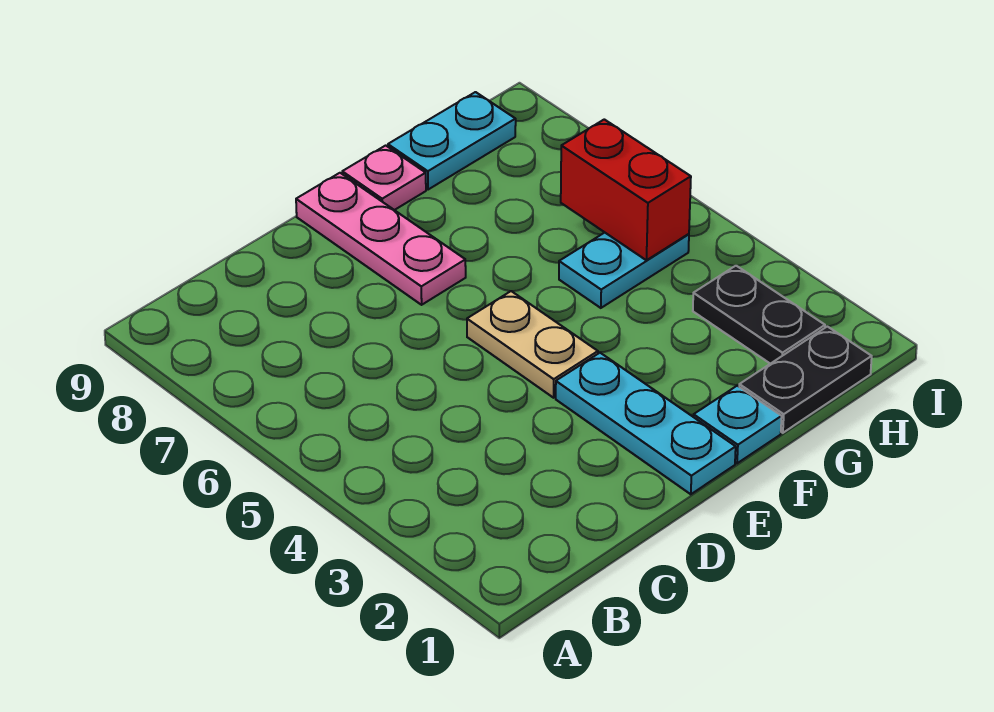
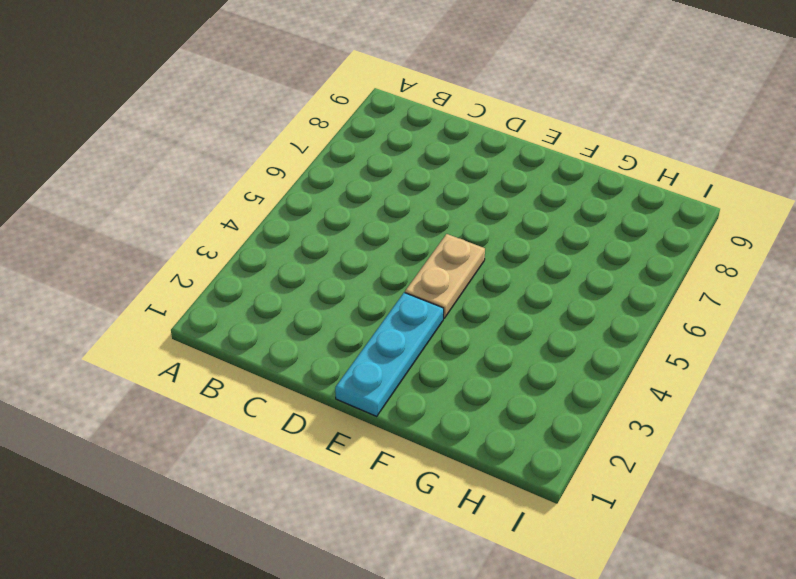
none -> pink 1x3 plate [296,173,466,305]
none -> cyan 1x1 plate [694,386,782,463]

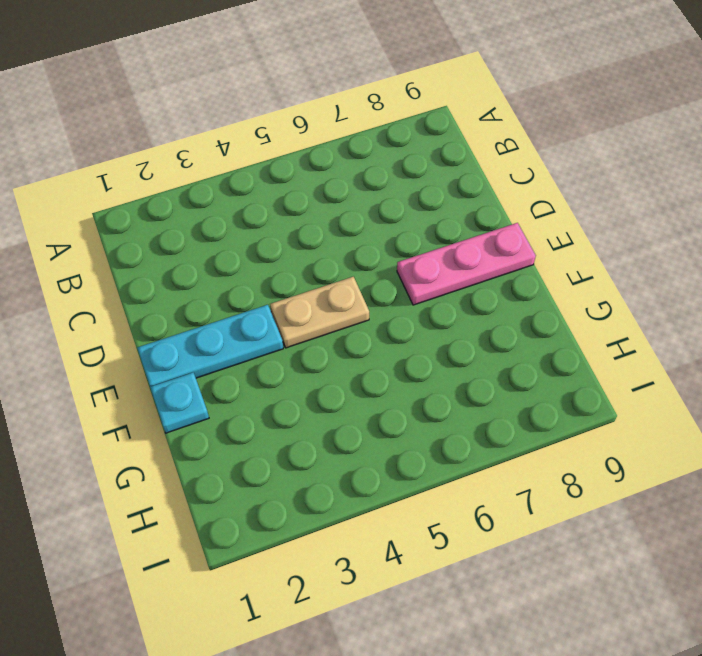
none -> pink 1x1 plate [342,145,426,210]
none -> black 1x2 plate [739,326,872,433]

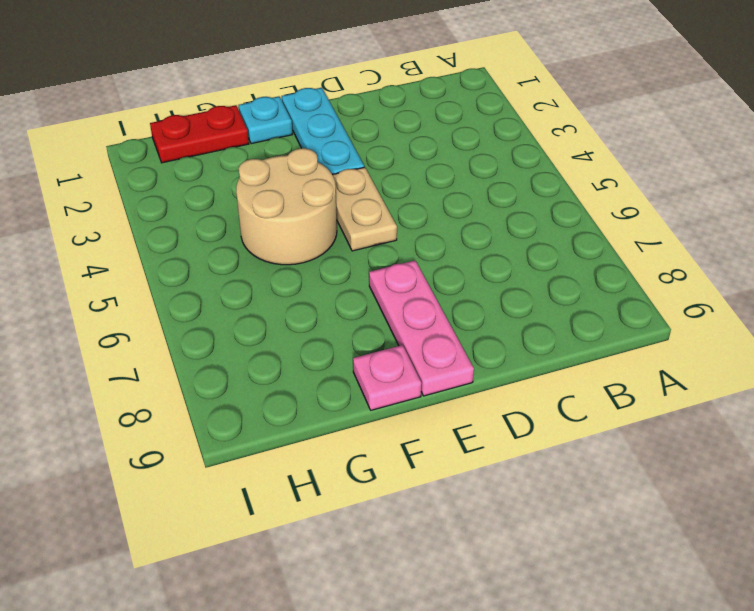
tan 2x2 round brick [236,148,337,265] -> cyan 1x2 plate [559,233,689,308]
red 1x2 plate [150,105,249,163] -> black 1x2 plate [739,326,872,433]
none -> cyan 1x2 plate [388,92,516,190]
none -> black 1x2 plate [693,266,825,364]

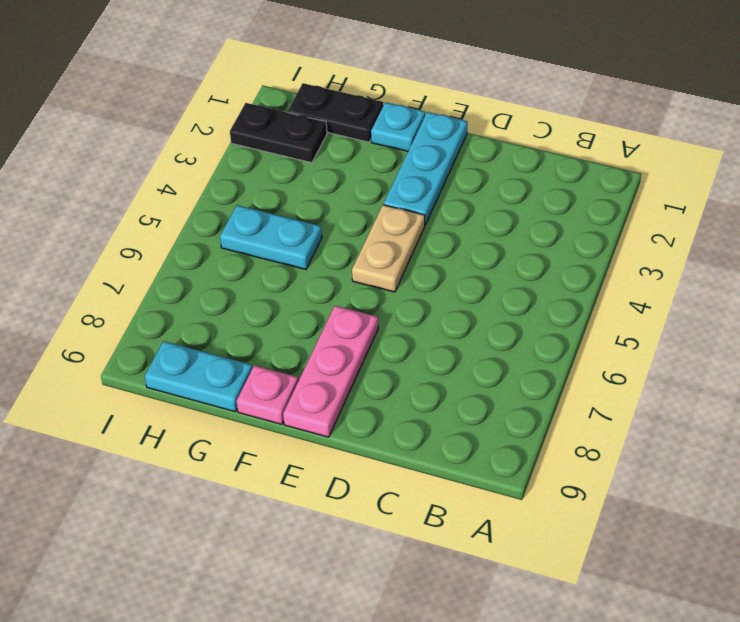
black 1x2 plate [230,103,327,163] -> black 1x2 plate turned to [693,266,825,364]
none -> red 1x2 brick [561,119,691,260]

